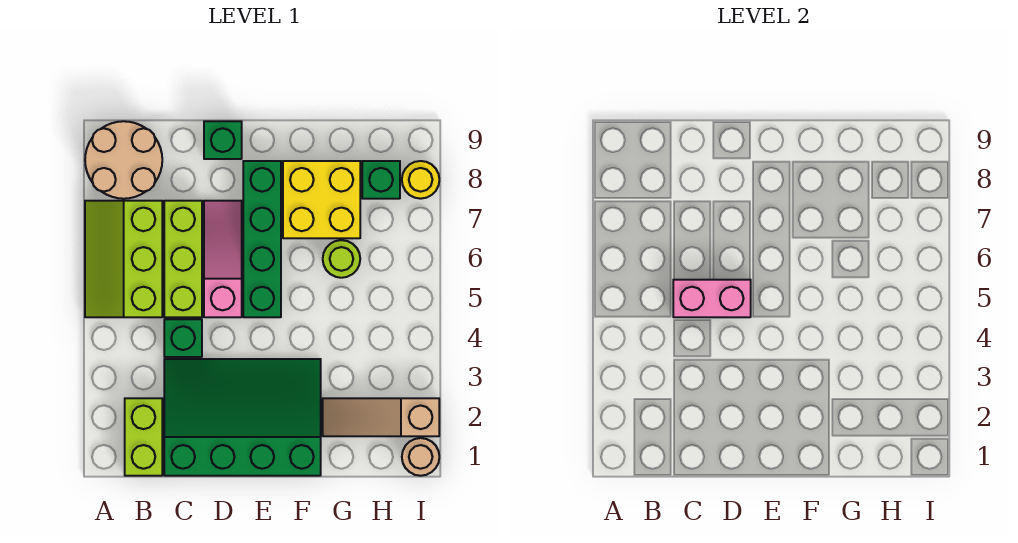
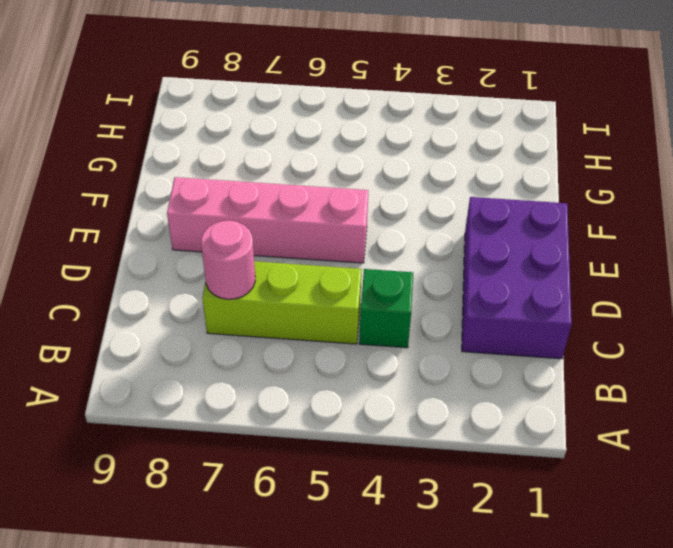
purple 2x3 brick [462,197,572,359] -> green 3x4 slope [164,359,321,476]
pink 1x1 round brick [201,221,255,299] -> none
pink 1x4 brick [167,177,368,263] -> green 1x4 brick [243,161,281,317]
none -> lime 2x3 slope [85,201,162,317]
none -> tan 2x2 round brick [85,121,162,199]
none -> lime 1x2 brick [125,398,162,476]

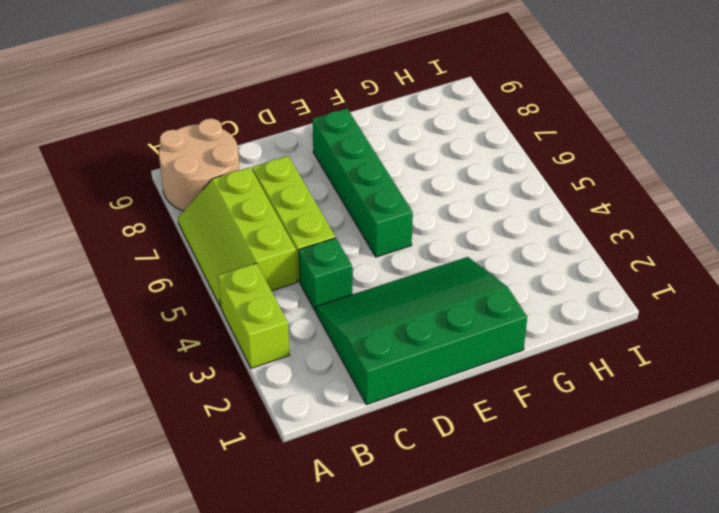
lime 1x2 brick [218,263,289,368] -> lime 1x2 brick moved to [125,398,162,476]
none -> pink 1x3 slope [204,201,242,317]
none -> green 1x1 brick [204,121,242,159]
none -> yellow 2x2 brick [283,161,360,238]

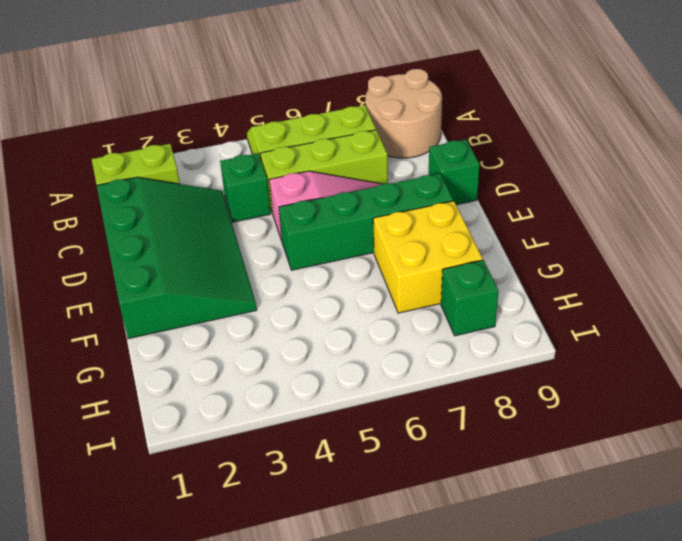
none -> tan 1x3 slope [323,398,439,436]
none -> lime 1x1 round brick [323,240,360,278]
none -> tan 1x1 round brick [402,438,439,476]

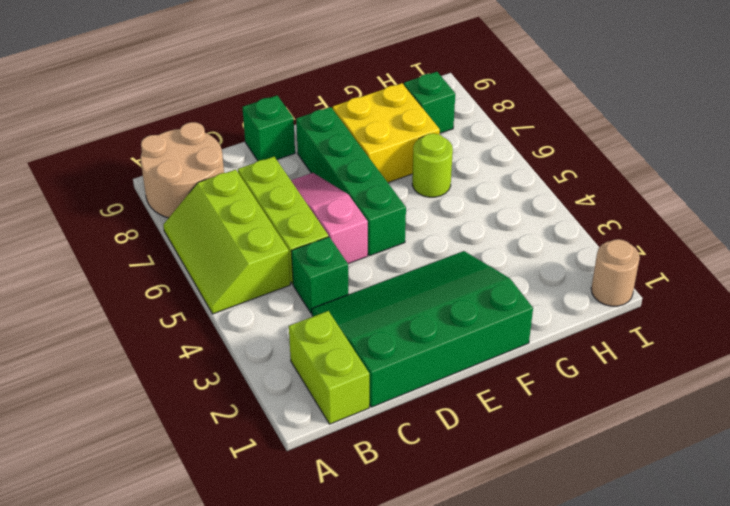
none -> tan 1x3 slope [323,398,439,436]
none -> yellow 1x1 round brick [402,161,439,199]
none -> pink 1x2 brick [673,280,751,317]

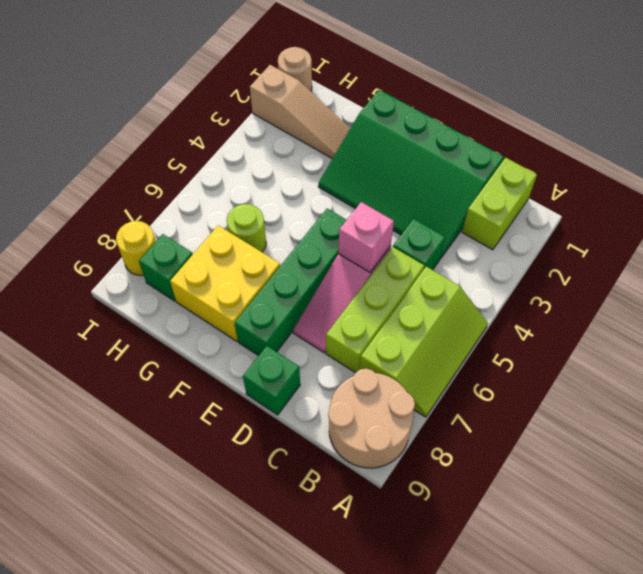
pink 1x1 brick [338,202,394,272] -> pink 1x2 brick [673,280,751,317]

